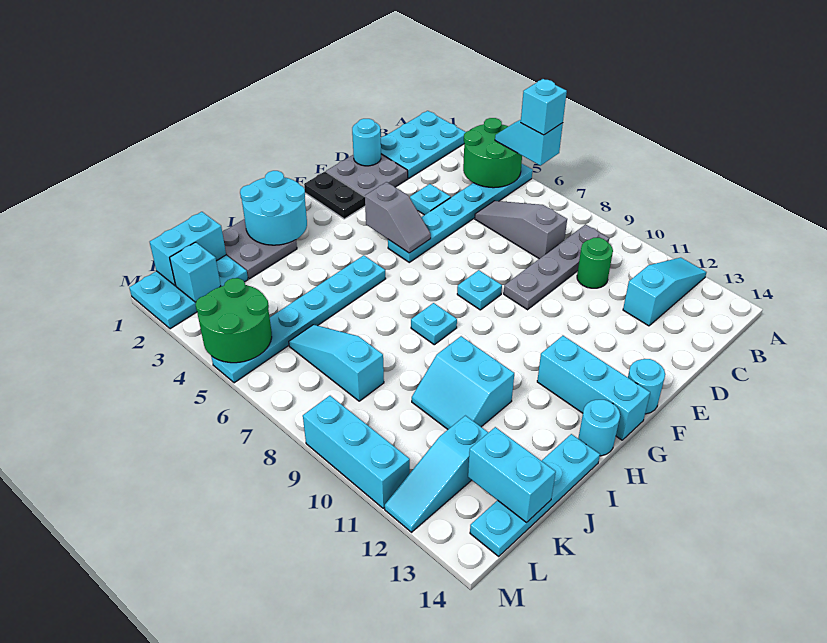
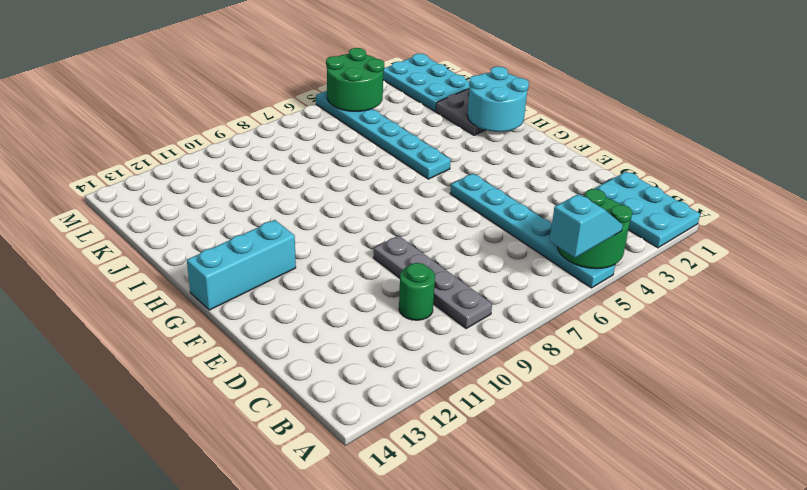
none -> cyan 1x3 slope [623,258,707,326]
none -> grey 1x3 slope [475,201,567,259]
none -> grey 2x2 plate [326,154,408,197]
none -> cyan 1x1 plate [410,184,451,215]

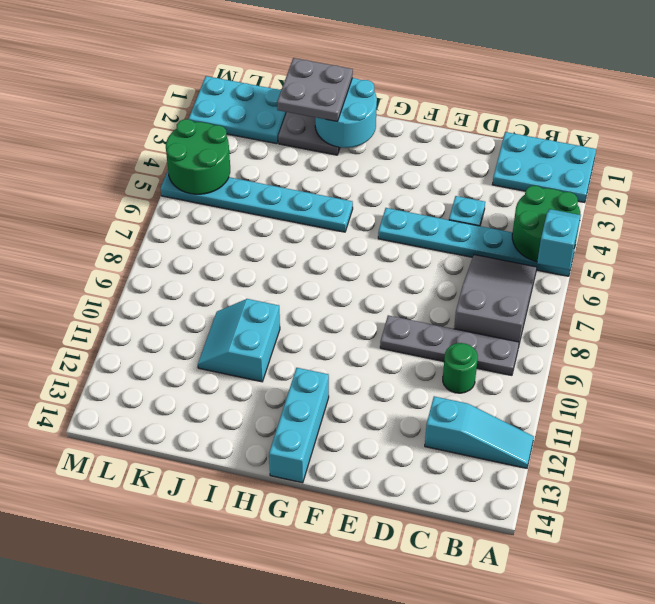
grey 2x3 slope [454,255,537,343] -> grey 1x3 slope [475,201,567,259]
grey 2x2 plate [277,58,353,122] -> grey 2x2 plate moved to [326,154,408,197]
none -> black 1x2 plate [304,171,365,219]
none -> cyan 1x1 plate [457,270,502,310]
none -> cyan 1x1 round brick [628,359,665,414]
none -> cyan 1x1 plate [411,303,457,345]

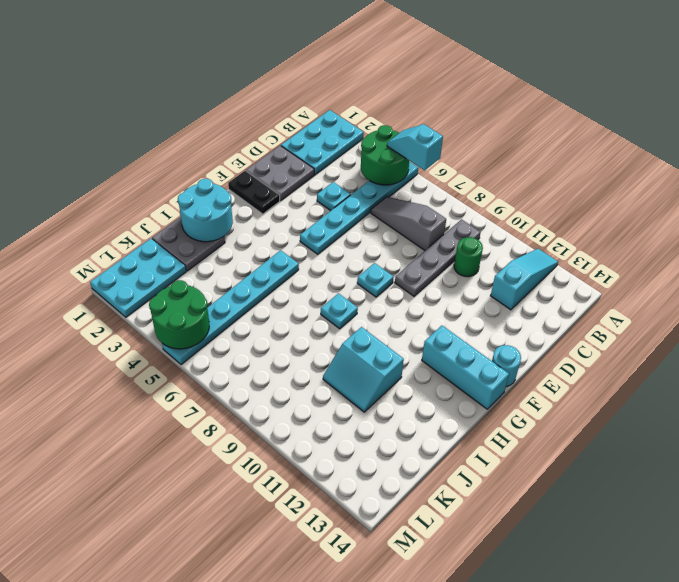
none -> cyan 1x1 round brick [578,400,620,456]
none -> cyan 1x4 plate [470,434,600,556]
none -> cyan 1x3 slope [289,325,384,401]
none -> cyan 1x3 slope [385,416,488,532]

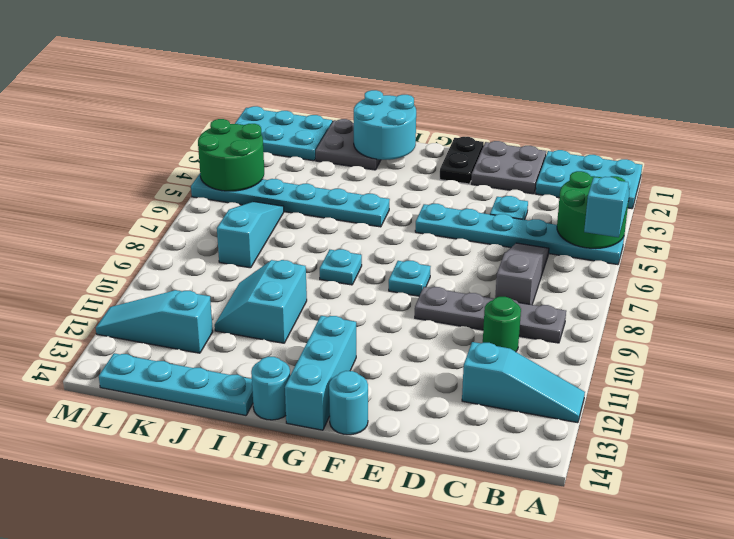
none -> cyan 1x3 brick [303,396,410,508]
none -> cyan 1x1 round brick [352,119,381,166]
none -> grey 1x2 slope [365,182,431,253]
none -> cyan 1x2 brick [150,212,226,286]

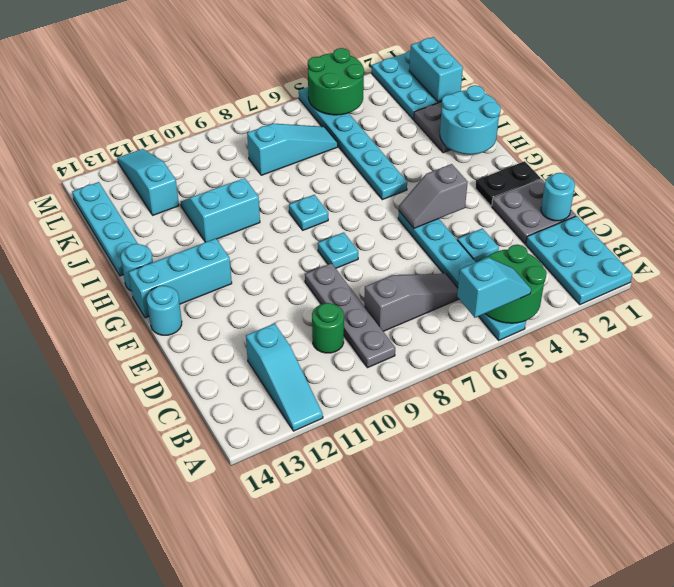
none -> cyan 1x3 brick [303,396,410,508]
none -> cyan 1x2 brick [468,427,556,522]
none -> cyan 1x1 brick [170,242,221,302]
none -> cyan 1x1 brick [521,79,567,135]

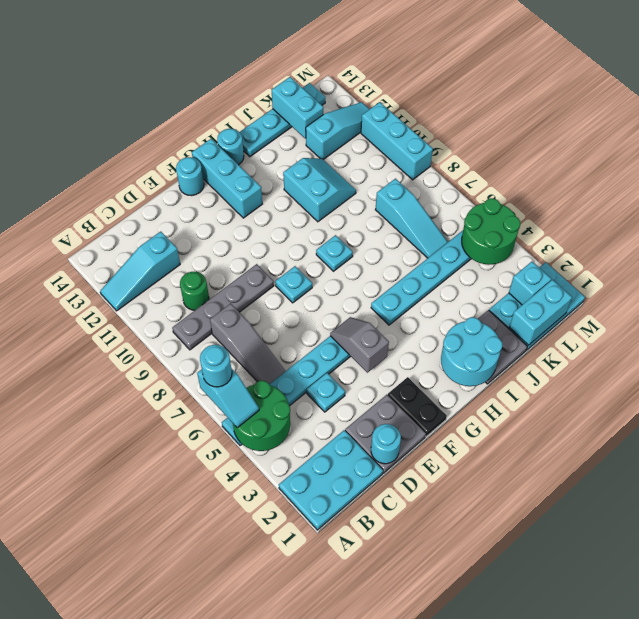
cyan 1x1 round brick [200,345,232,387] -> cyan 1x1 brick [521,79,567,135]

